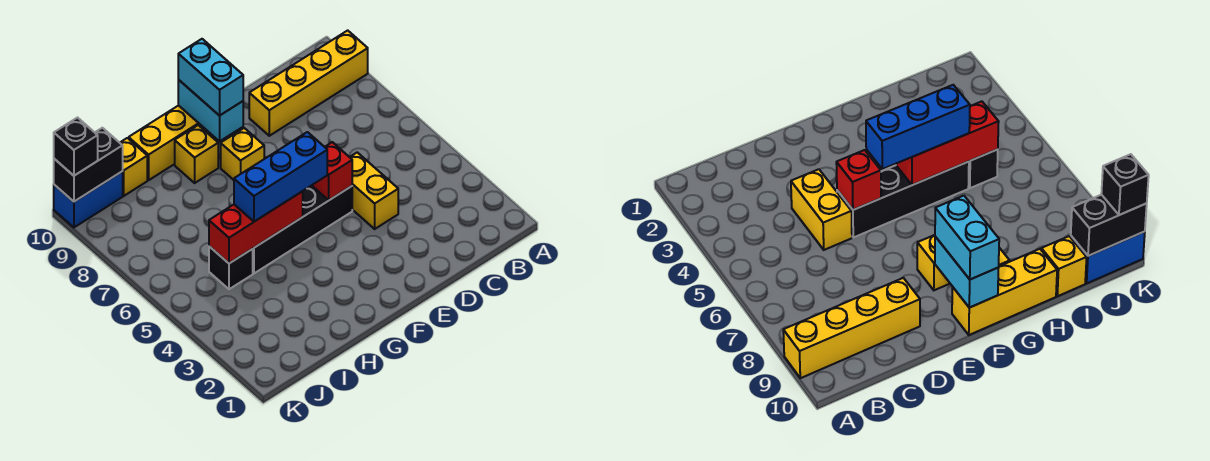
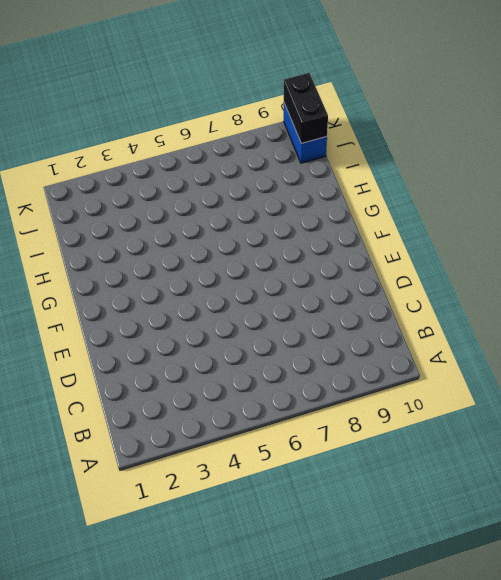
none -> yellow 1x4 brick [249,30,368,136]
none -> yellow 1x2 brick [350,152,398,229]
none -> black 1x4 brick [253,185,352,273]

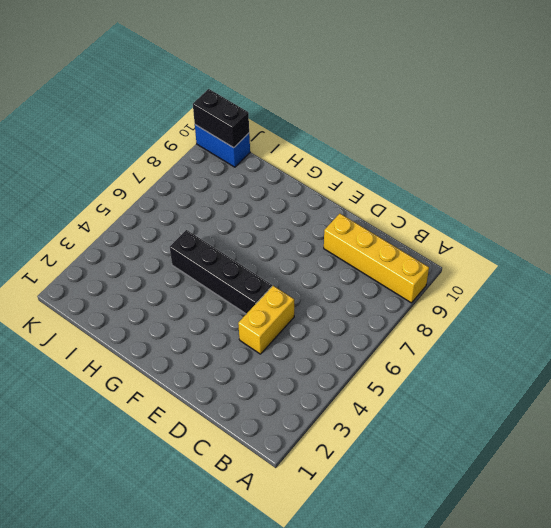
none -> yellow 1x1 brick [221,128,264,180]
none -> yellow 1x3 brick [129,105,215,180]
none -> yellow 1x1 brick [175,125,218,183]

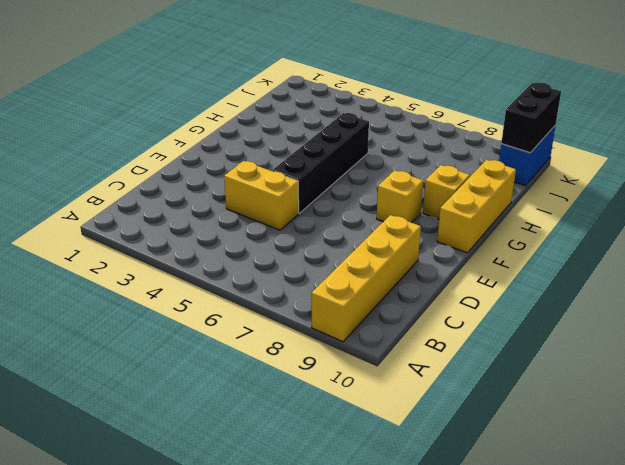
none -> black 1x1 brick [209,246,253,289]
none -> yellow 1x1 brick [120,138,147,196]
none -> red 1x1 brick [312,142,352,200]

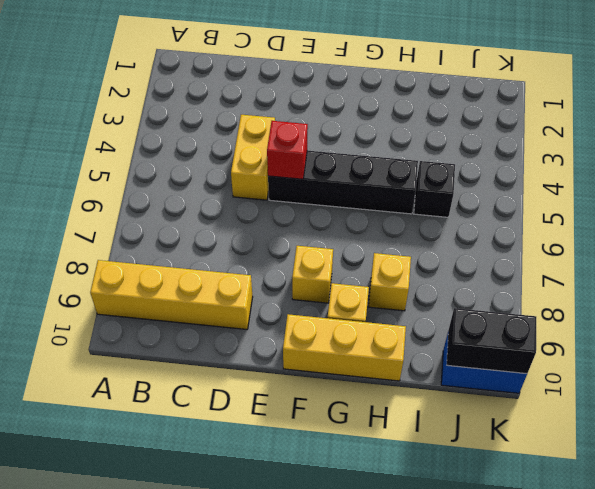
yellow 1x1 brick [369,253,411,311] -> yellow 1x1 brick moved to [120,138,147,196]
none -> cyan 1x2 brick [178,80,243,141]
none -> red 1x3 brick [209,192,303,263]
none -> blue 1x3 brick [234,132,327,222]

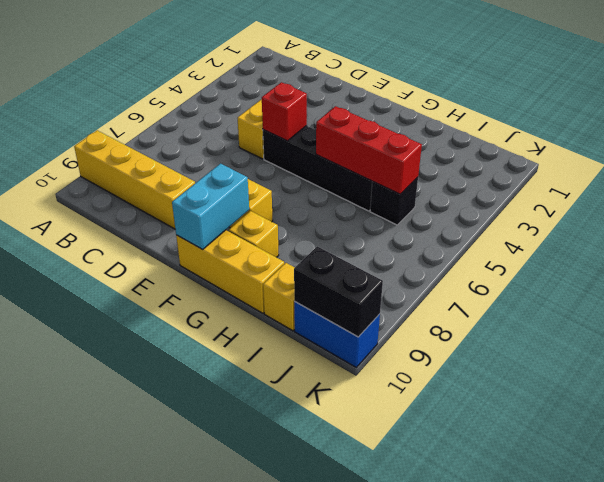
none -> blue 1x3 brick [234,132,327,222]
none -> cyan 1x2 brick [178,39,243,116]
none -> black 1x1 brick [54,118,98,176]

